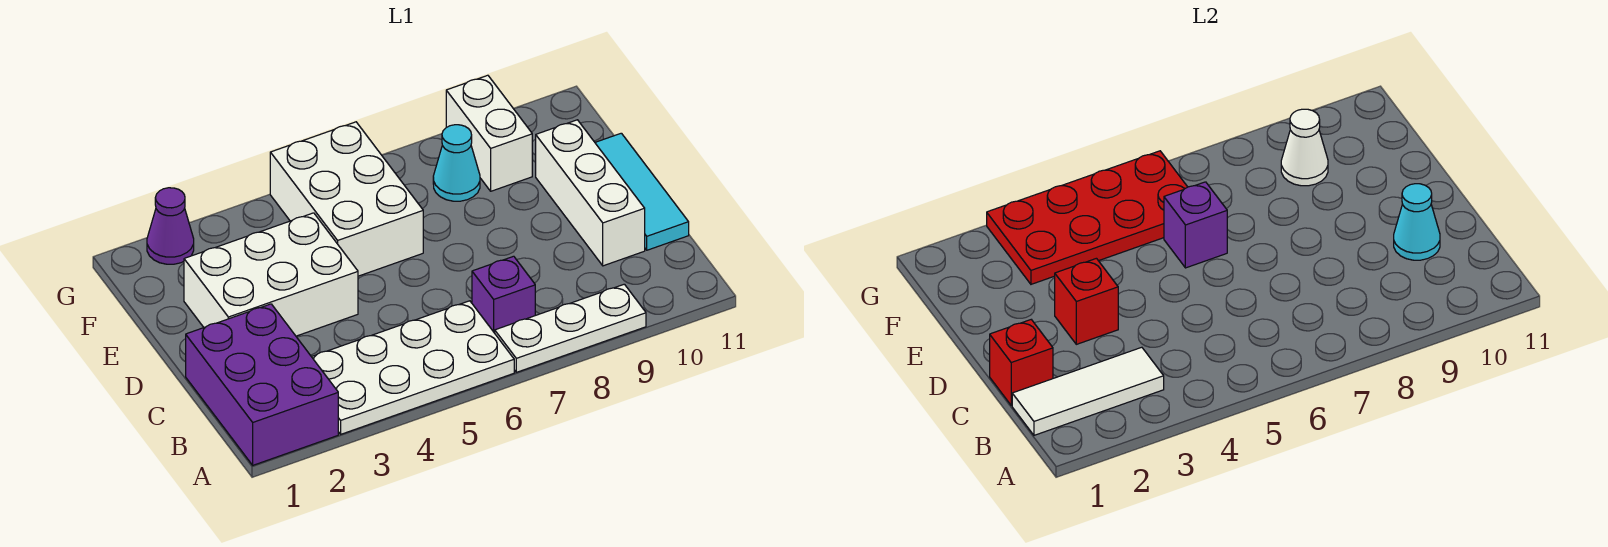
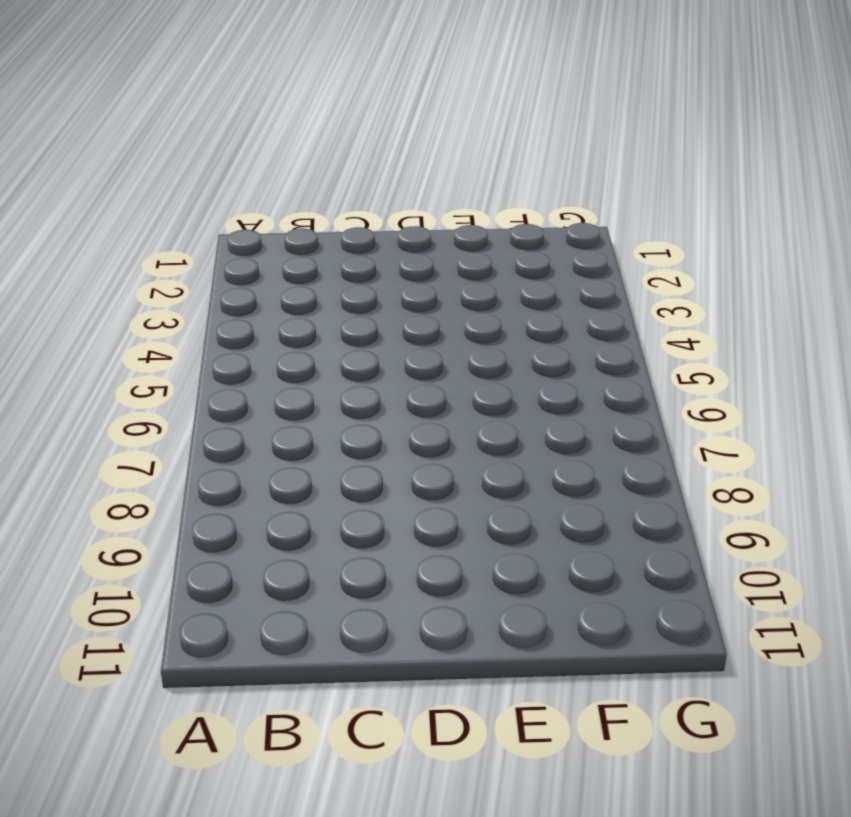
none -> purple 2x3 brick [186,304,338,465]
none -> white 2x4 plate [312,301,514,434]
none -> white 1x3 plate [495,284,646,372]

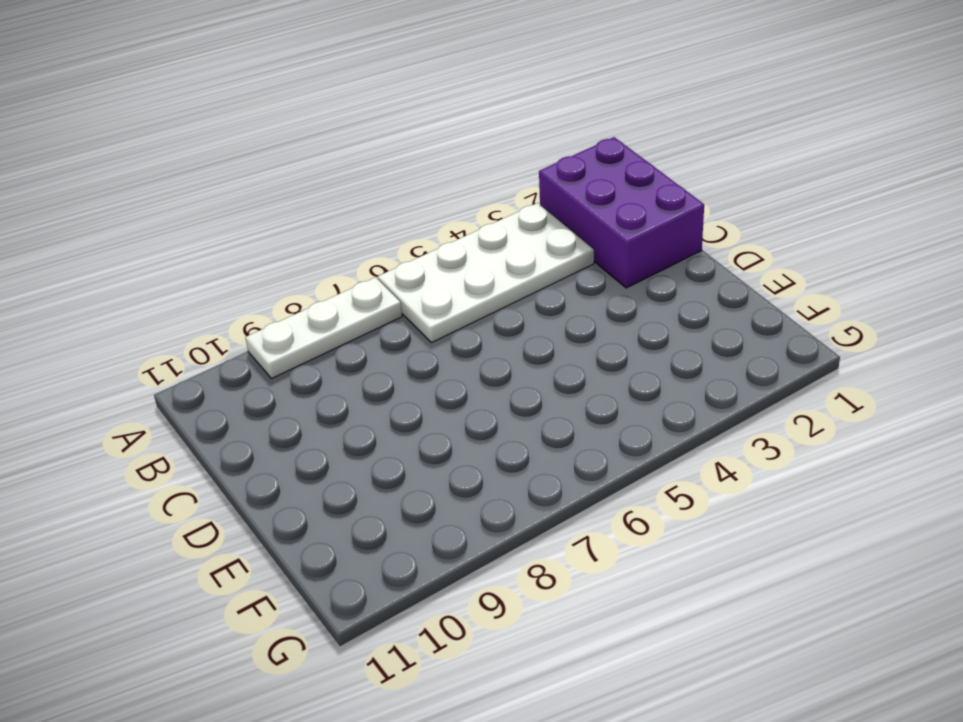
none -> purple 1x1 brick [472,256,535,333]
none -> white 1x3 brick [536,120,645,266]
none -> cyan 1x3 tile [595,133,689,250]

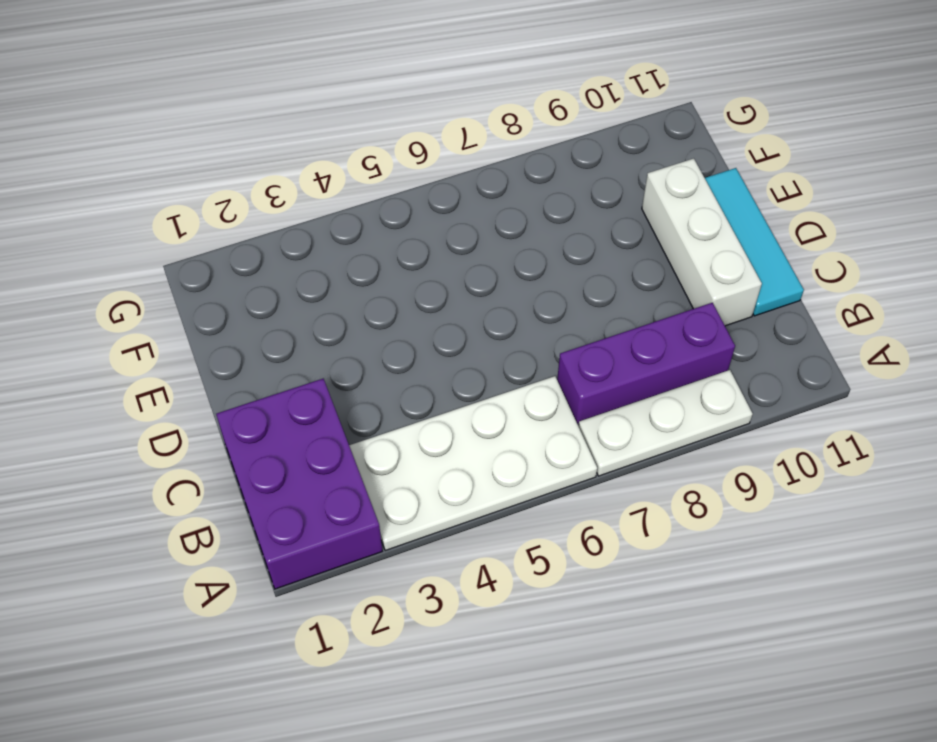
purple 1x3 brick [557,303,735,426] -> purple 1x1 brick [472,256,535,333]
none -> white 2x3 brick [184,213,358,336]
none -> white 2x3 brick [270,122,423,276]
none -> cyan 1x1 cone [433,125,480,201]

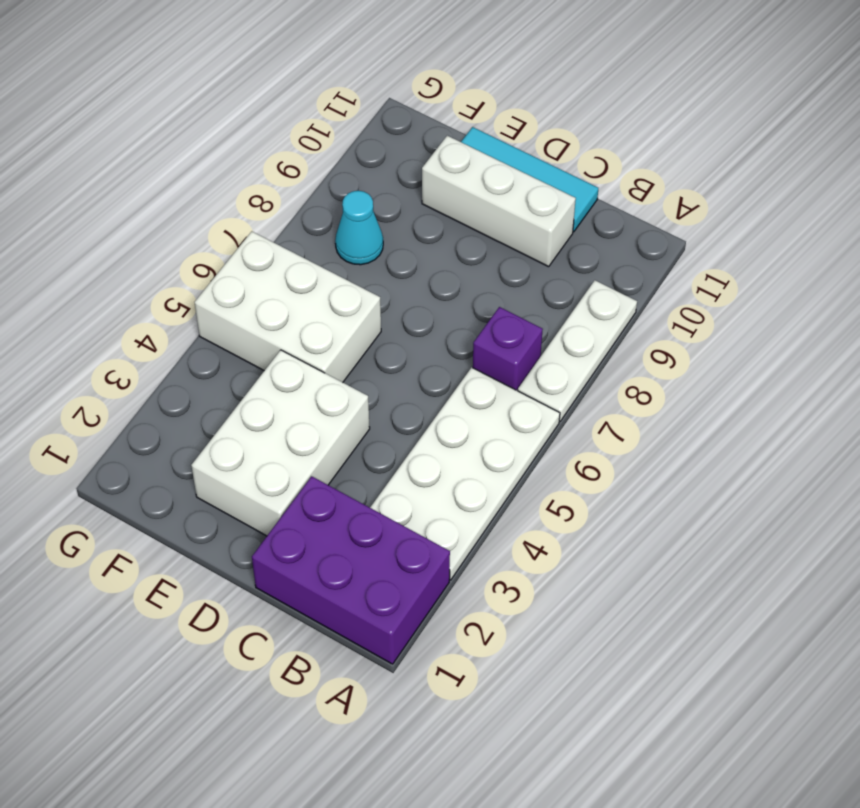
none -> white 1x2 brick [446,75,532,191]
none -> purple 1x1 cone [147,188,194,264]
none -> white 1x3 tile [1012,347,1164,435]

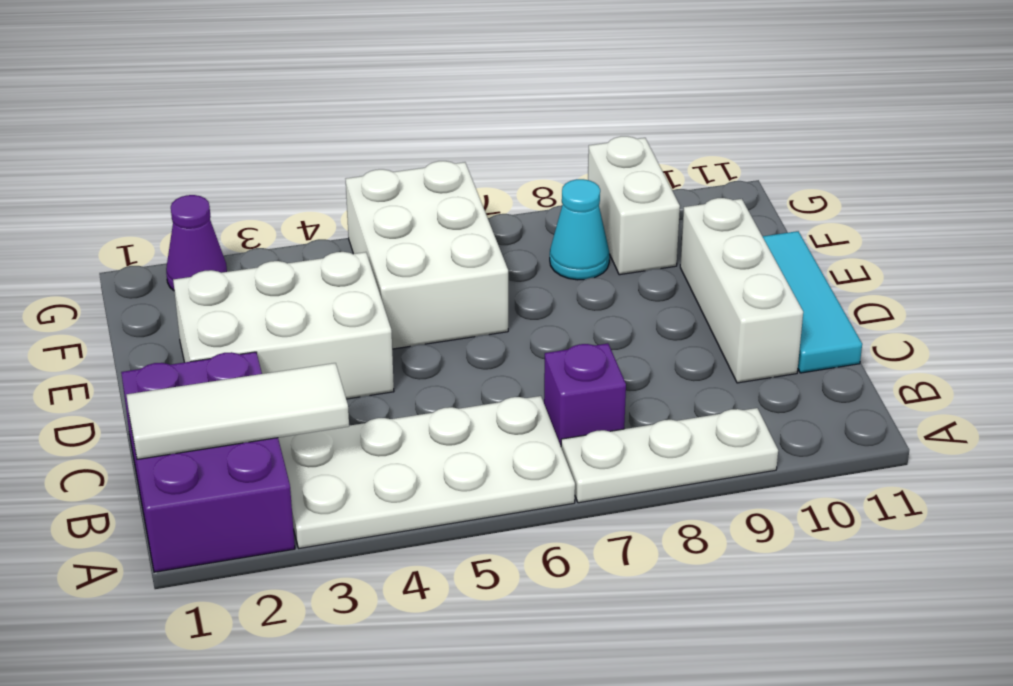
none -> red 1x1 brick [990,320,1053,405]
none -> cyan 1x1 cone [1394,184,1440,260]
none -> red 1x1 brick [1055,258,1118,344]

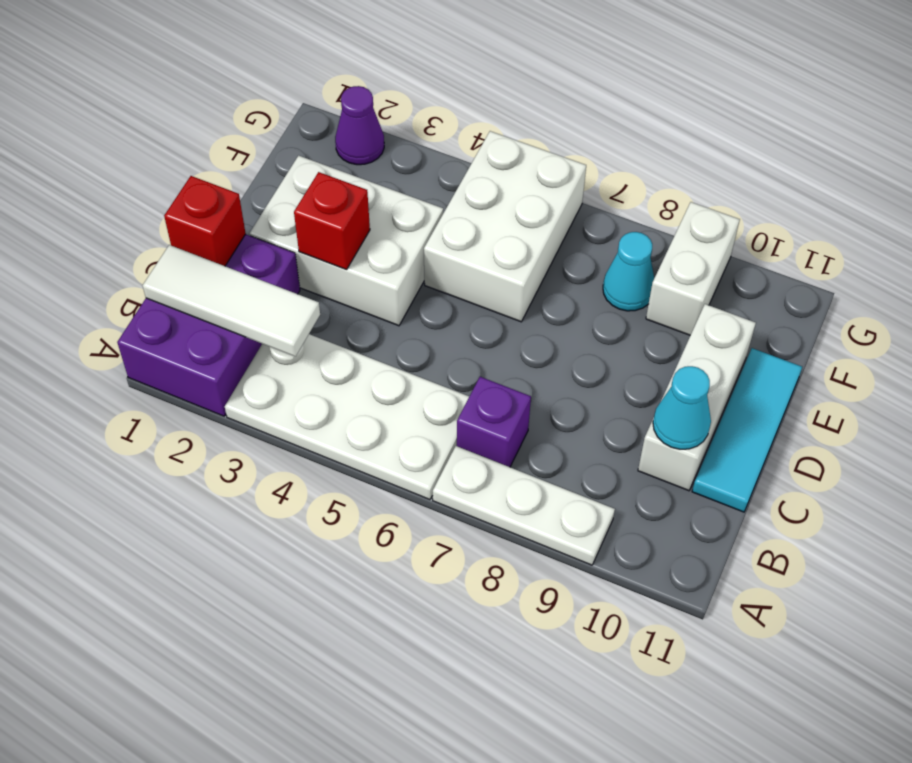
none -> purple 1x1 brick [1164,182,1227,268]
none -> red 2x4 plate [987,151,1187,284]
none -> white 1x1 cone [1281,109,1328,186]

